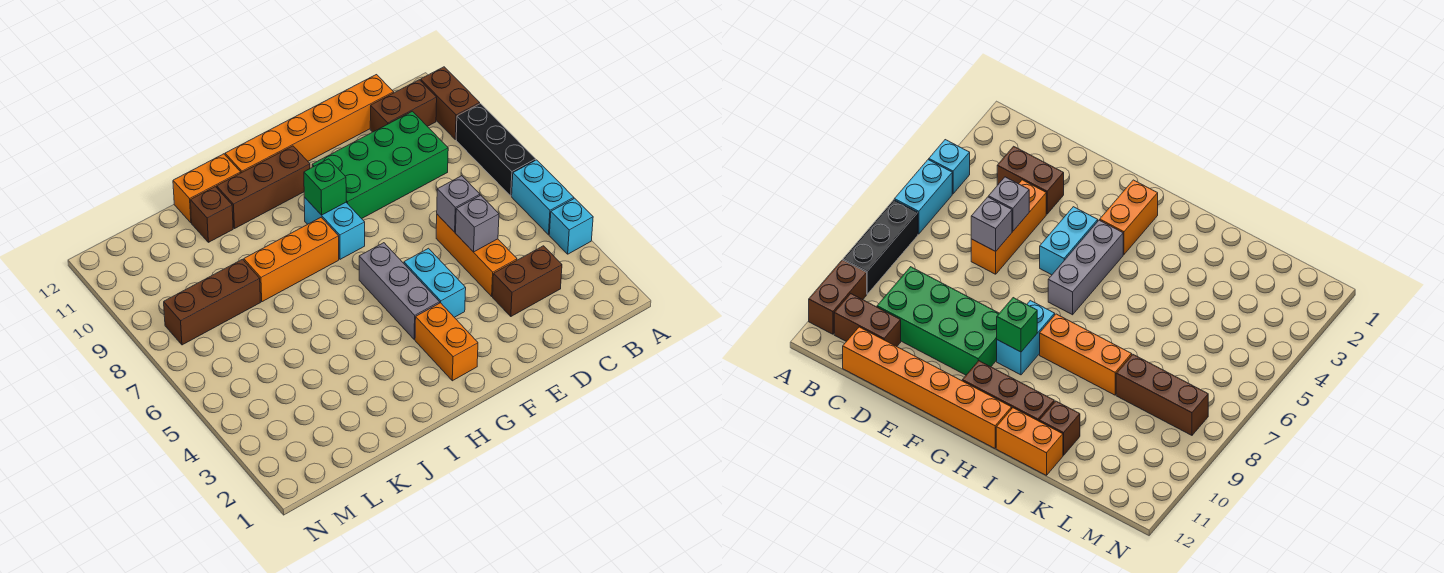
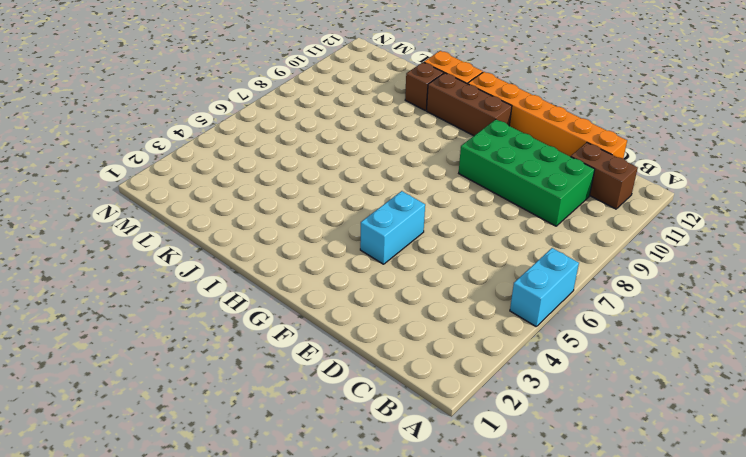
none -> cyan 1x1 brick [549,198,593,254]
none -> black 1x3 brick [456,104,536,196]
none -> brown 1x2 brick [421,67,480,140]

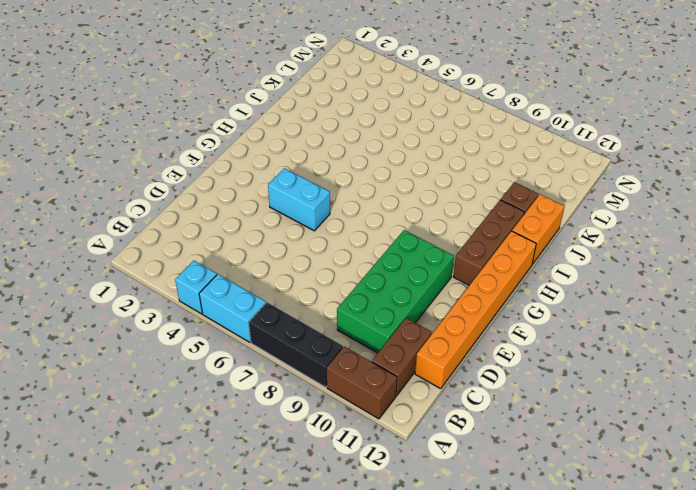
none -> brown 1x2 brick [493,246,562,316]
none -> orange 1x3 brick [436,214,517,296]
none -> orange 1x2 brick [415,303,478,381]

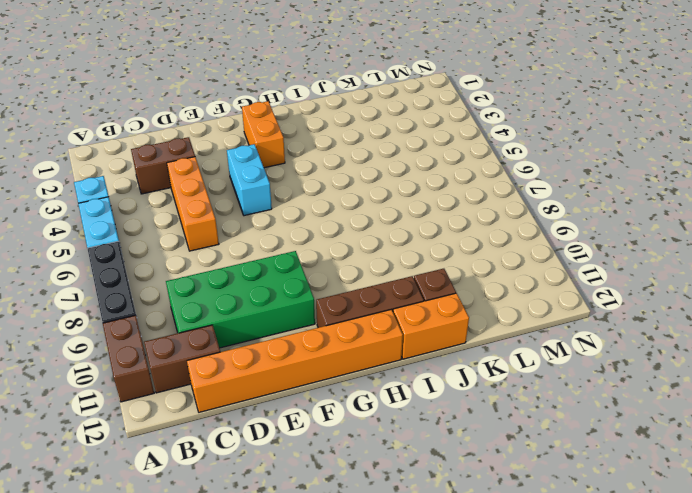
none -> grey 1x3 brick [359,243,440,339]
none -> cyan 1x2 brick [304,197,365,259]
none -> orange 1x3 brick [244,217,339,302]

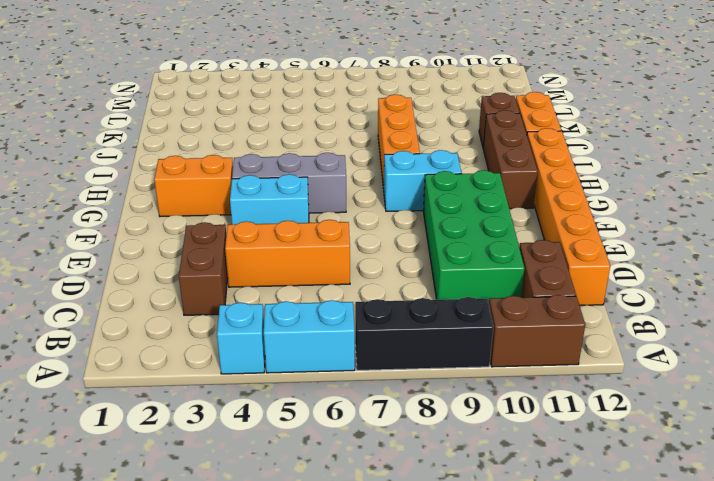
none -> brown 1x3 brick [164,259,261,345]
none -> grey 1x1 brick [456,195,499,252]
none -> grey 1x1 brick [437,176,480,232]

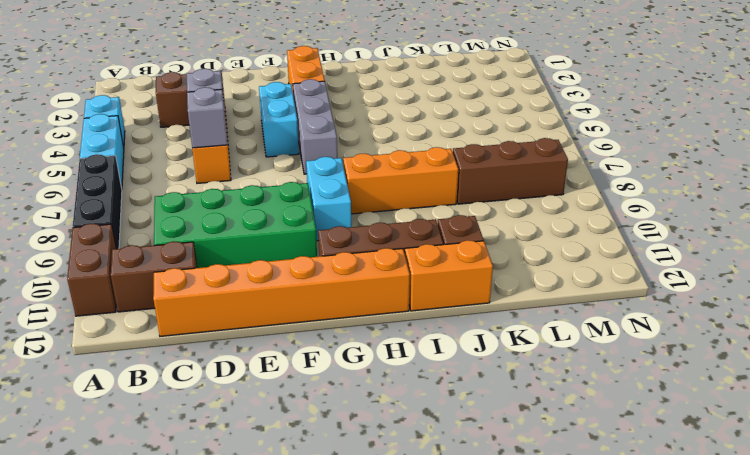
none -> green 1x1 brick [304,159,346,215]

